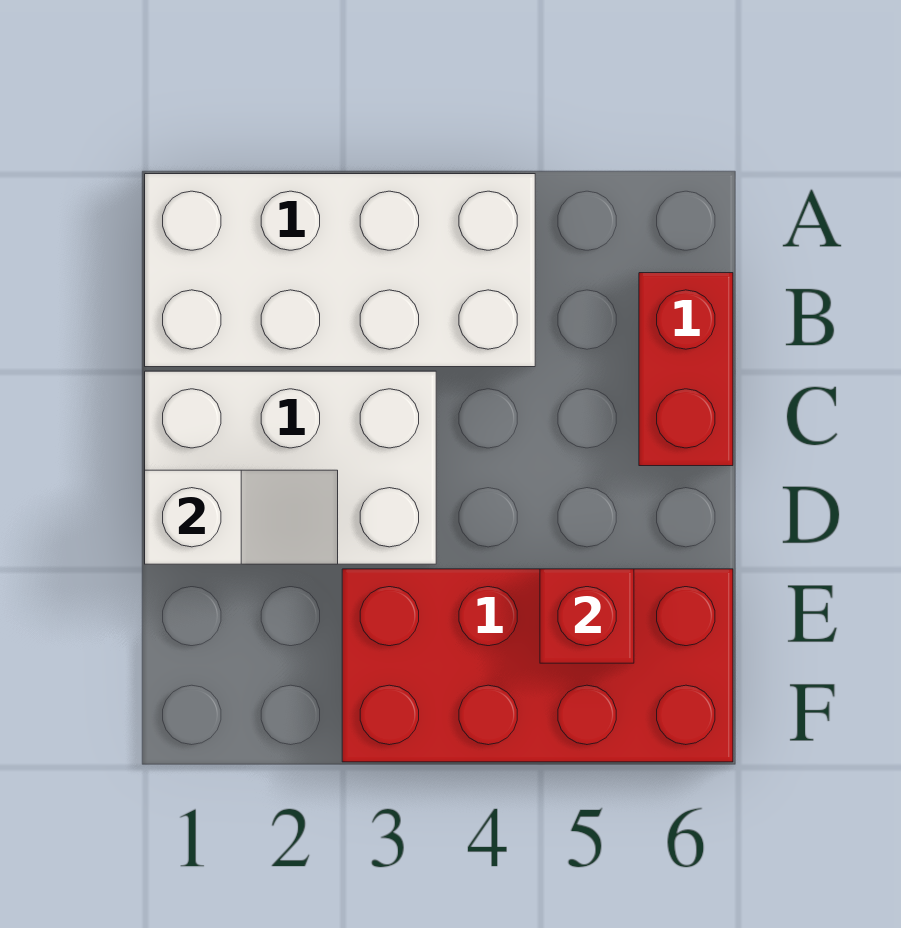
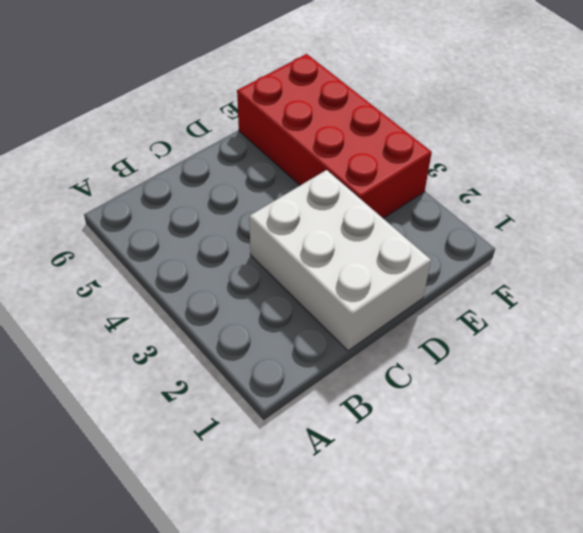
none -> white 2x4 brick [145,174,535,367]
none -> red 1x2 brick [639,273,733,466]

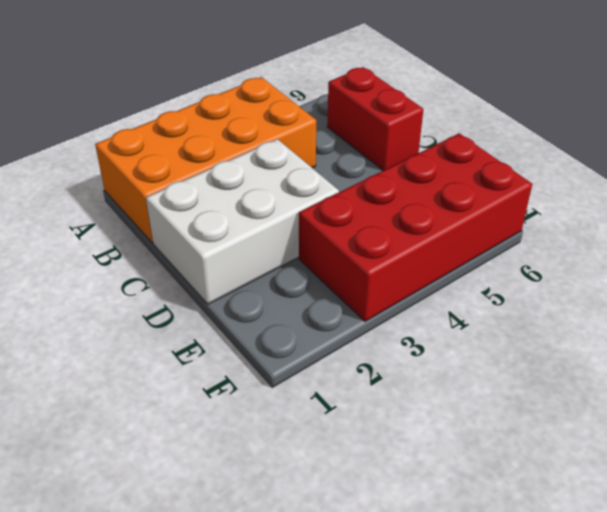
orange 2x4 brick [95,77,316,243] -> white 2x4 brick [145,174,535,367]
none -> white 1x2 slope [145,470,338,564]
none -> red 1x1 brick [540,569,634,663]

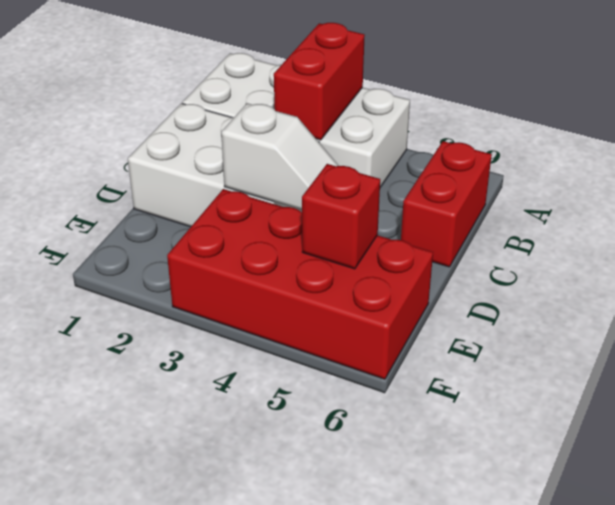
red 1x2 brick [274,23,365,140] -> none
white 1x2 slope [221,103,339,210] -> white 1x2 slope moved to [145,470,338,564]

